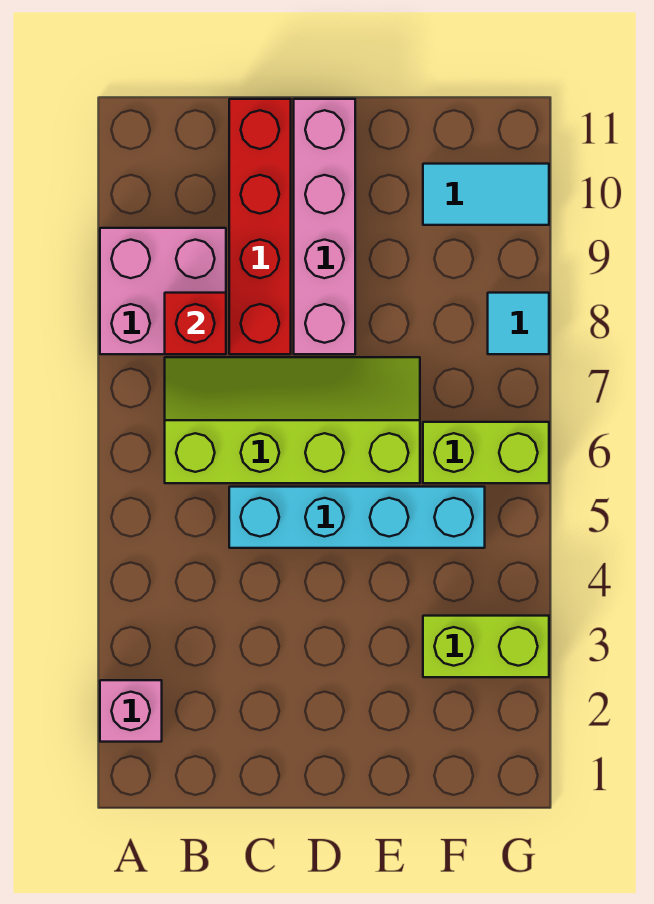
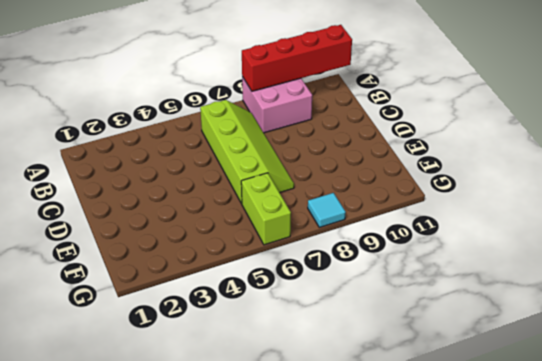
red 1x4 brick [242,25,352,91] -> red 1x4 brick moved to [229,99,291,354]
none -> pink 1x1 brick [100,680,162,742]
none -> cyan 1x4 brick [229,487,485,548]

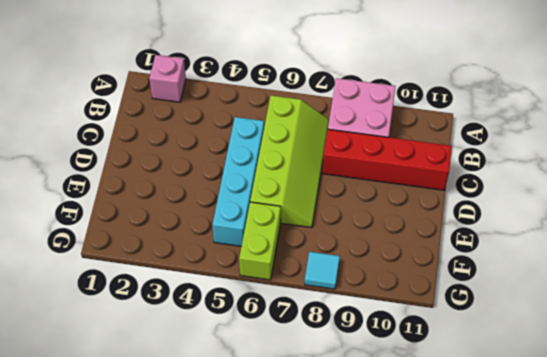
none -> pink 1x4 brick [294,99,355,354]
none -> lime 1x2 brick [423,616,549,677]

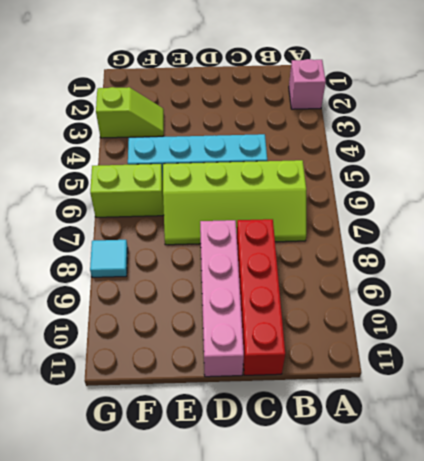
lime 1x2 slope [96,87,164,138] -> lime 1x2 brick [423,616,549,677]
none -> pink 2x2 brick [100,228,226,354]
none -> cyan 1x2 tile [423,164,549,225]

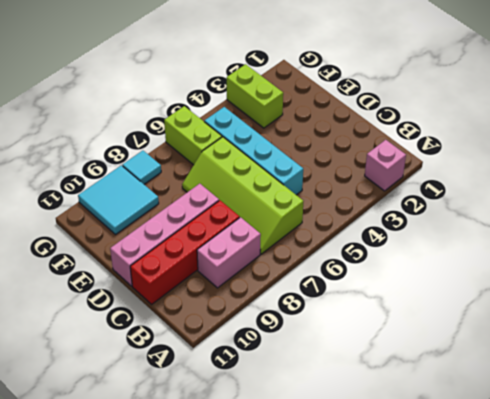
pink 1x2 brick [197,217,261,288] -> pink 2x2 brick [100,228,226,354]
cyan 2x2 tile [78,165,159,234] -> cyan 1x2 tile [423,164,549,225]
none -> red 1x1 brick [165,293,226,354]

